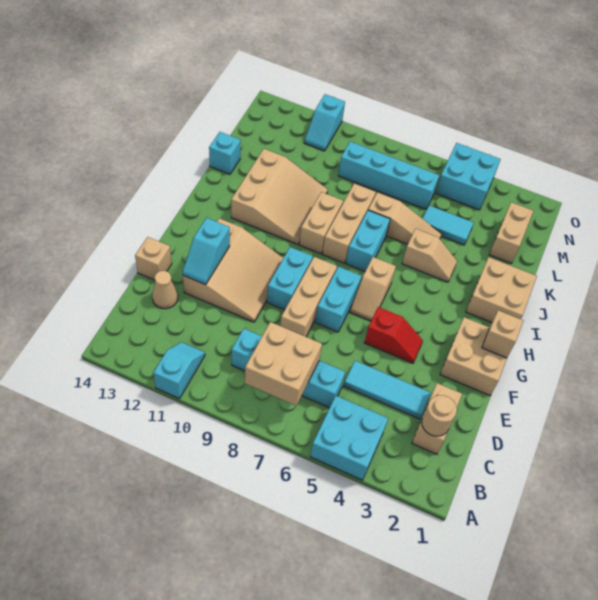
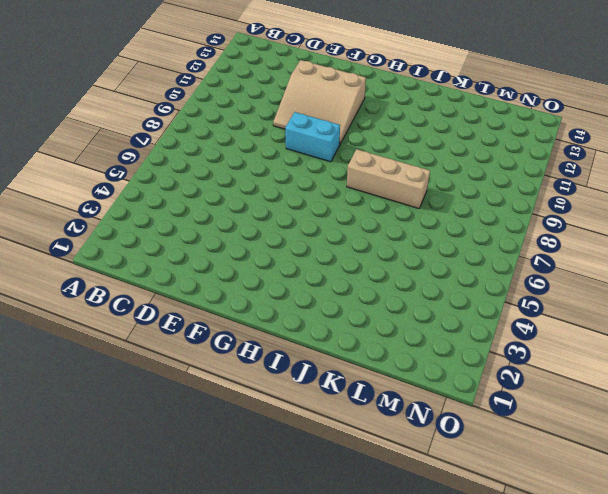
none -> cyan 2x2 brick [310,396,388,480]
none -> cyan 1x2 slope [153,342,205,399]
none -> tan 1x2 brick [412,383,462,454]
none -> cyan 1x4 brick [232,329,345,408]

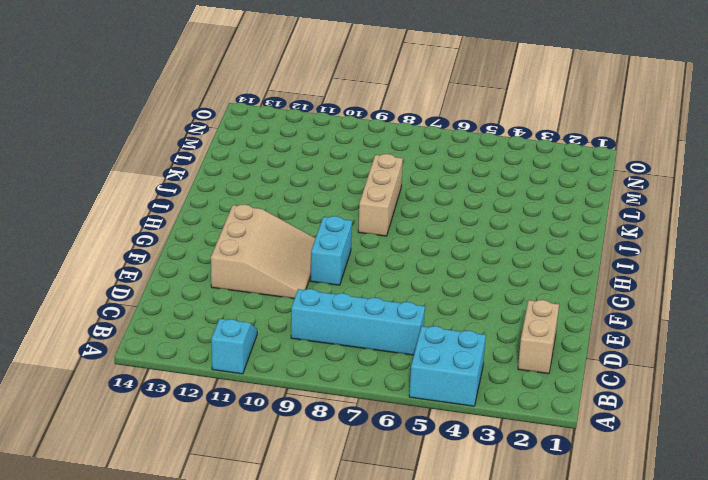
none -> cyan 1x3 tile [344,361,431,419]
none -> tan 1x1 cone [152,271,178,309]
none -> tan 1x3 brick [280,257,337,337]
none -> tan 1x1 brick [135,237,172,280]

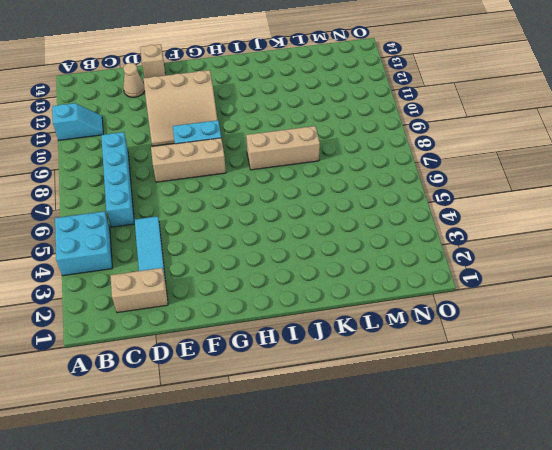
none -> tan 2x2 brick [440,317,507,395]
none -> red 1x2 slope [364,307,423,363]
none -> cyan 1x2 brick [315,267,362,332]
none -> tan 1x2 slope [350,257,396,321]

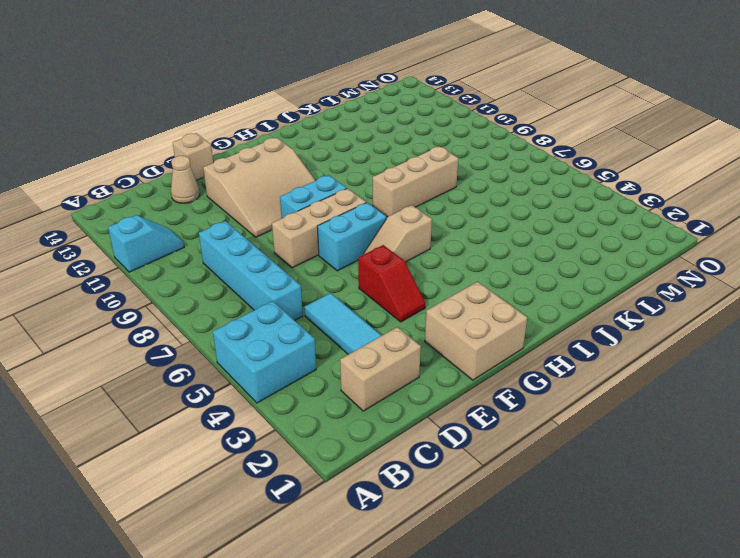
none -> tan 2x2 brick [466,257,537,323]
none -> cyan 1x2 brick [346,210,390,271]
none -> tan 1x2 brick [299,192,343,254]
none -> tan 3x3 slope [231,149,328,244]

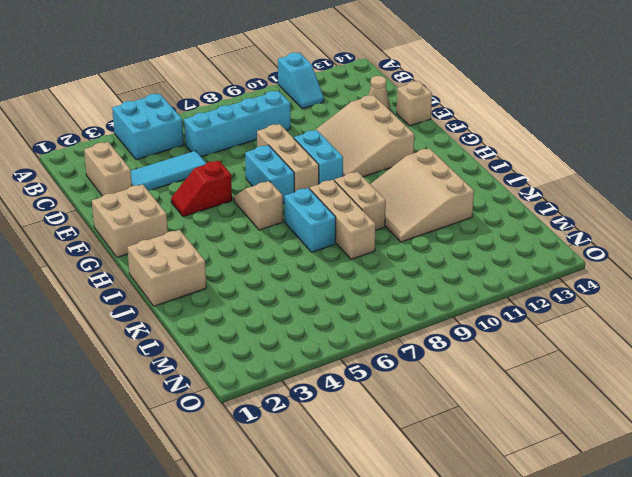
none -> tan 1x2 slope [402,229,457,282]
none -> tan 1x3 slope [368,192,442,244]
none -> cyan 1x1 brick [209,132,241,174]
none -> tan 1x2 brick [489,202,533,263]

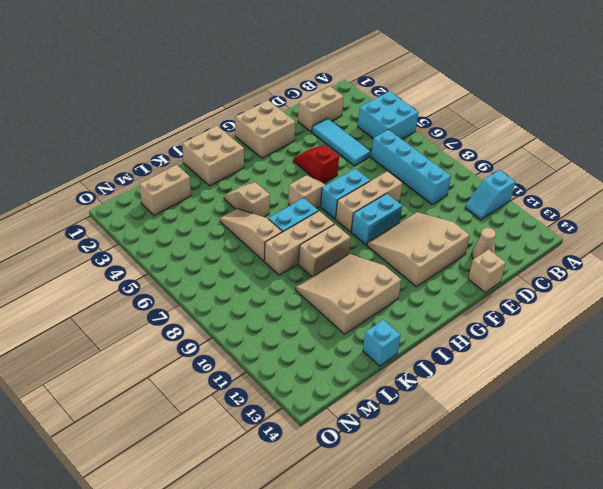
none -> cyan 1x2 tile [422,205,474,245]
none -> cyan 1x4 brick [338,142,439,210]
none -> cyan 2x2 brick [436,143,501,210]
none -> cyan 1x2 slope [304,94,345,151]

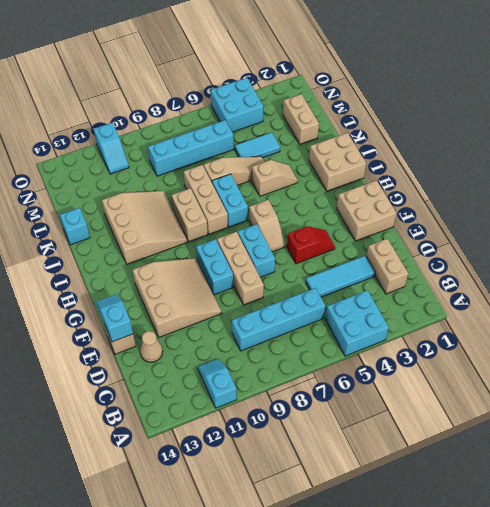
cyan 1x2 slope [96,294,133,342] -> cyan 1x2 slope turned to [183,218,230,285]
none -> tan 2x2 brick [245,322,322,406]
none -> tan 1x1 round brick [422,395,457,436]
none -> tan 1x1 brick [482,310,523,358]

